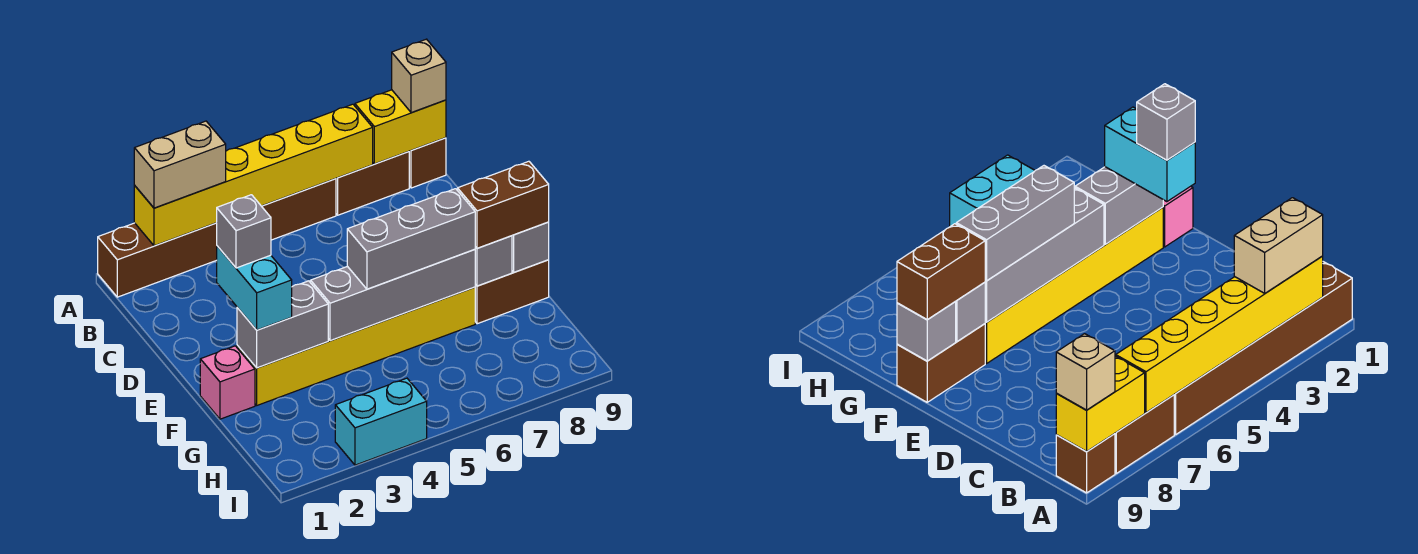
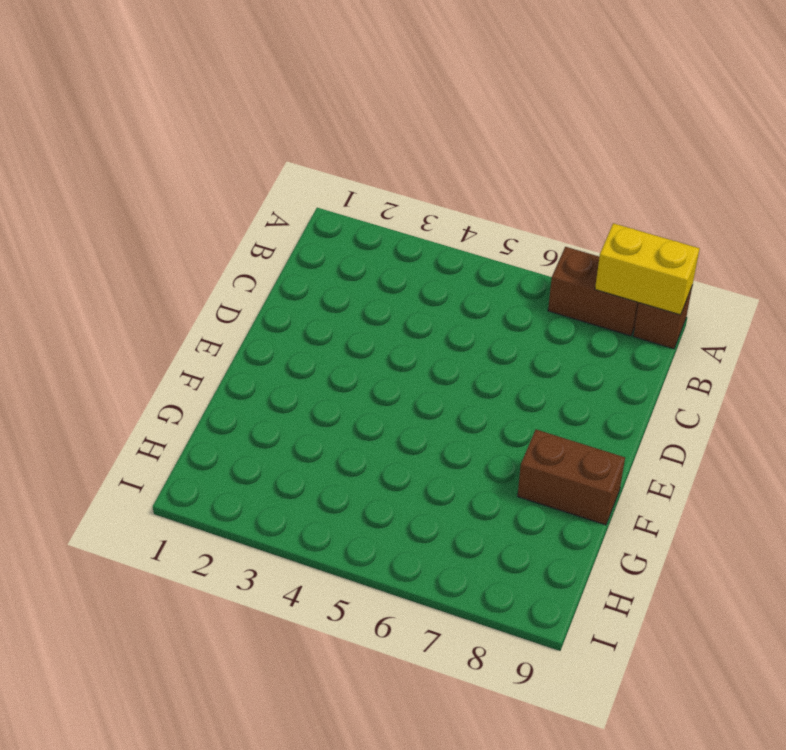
none -> brown 1x6 brick [98,179,336,297]
none -> pink 1x1 brick [200,346,255,419]
none -> yellow 1x6 brick [237,287,475,405]

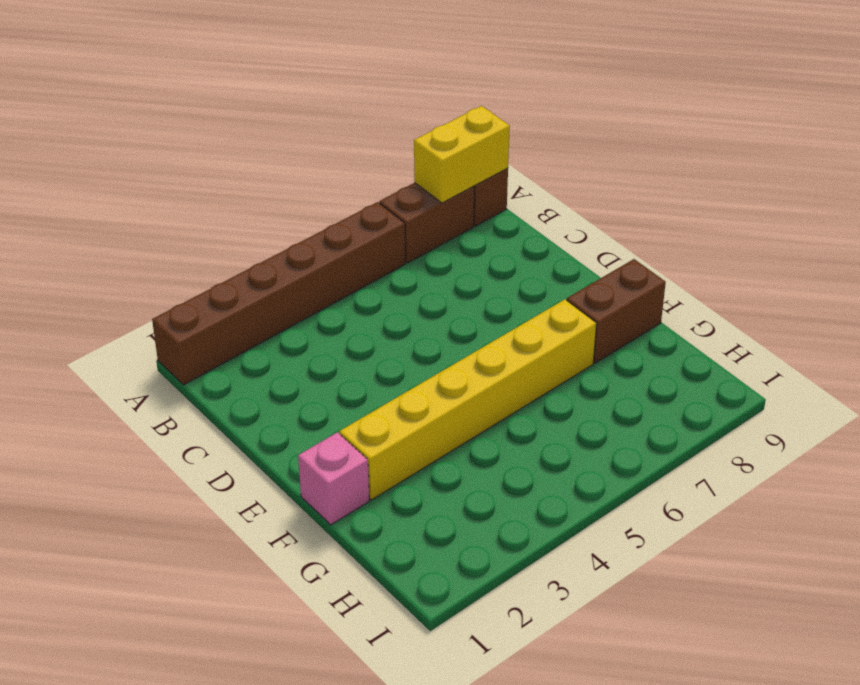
none -> cyan 1x2 brick [335,378,427,465]
none -> yellow 1x6 brick [134,104,373,246]
none -> grey 1x2 brick [237,281,328,368]

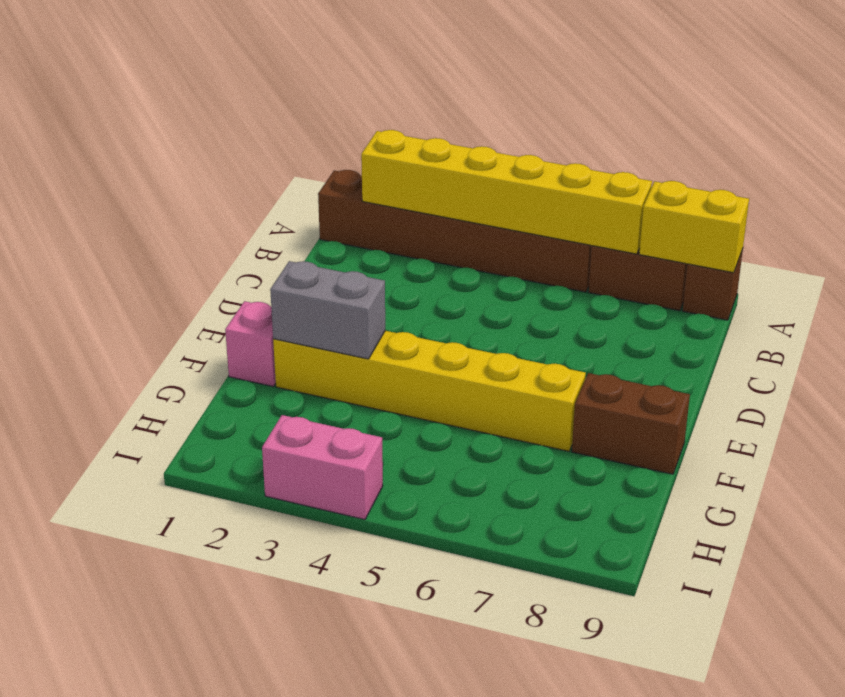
pink 1x2 brick [262,415,383,520] -> cyan 1x2 brick [335,378,427,465]
none -> grey 1x4 brick [311,249,475,341]
none -> grey 1x1 brick [475,236,512,286]
none -> grey 1x1 brick [512,222,549,272]

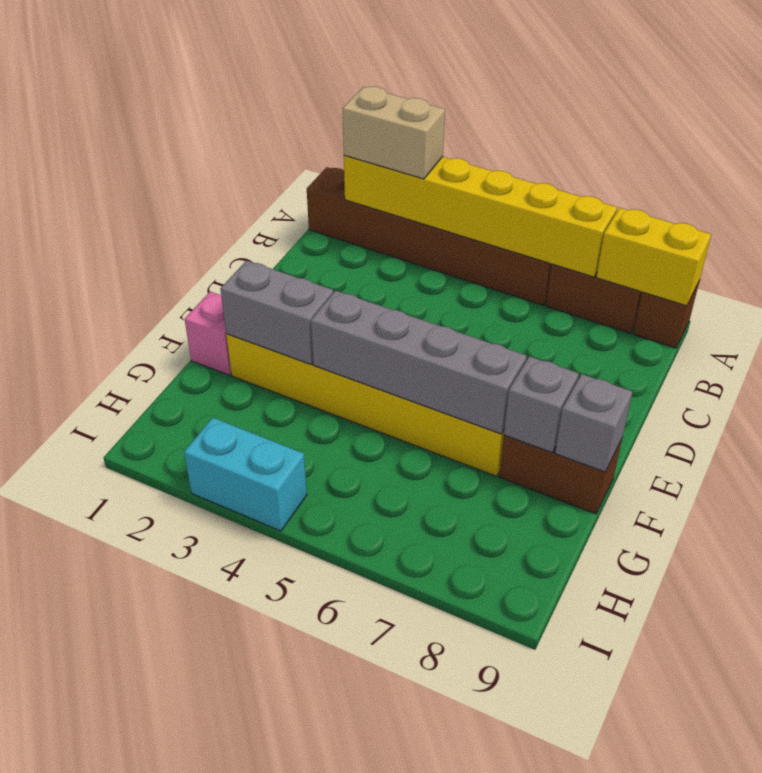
none -> tan 1x1 brick [392,39,446,113]
none -> cyan 1x2 brick [217,246,292,330]
none -> grey 1x3 brick [347,189,475,289]

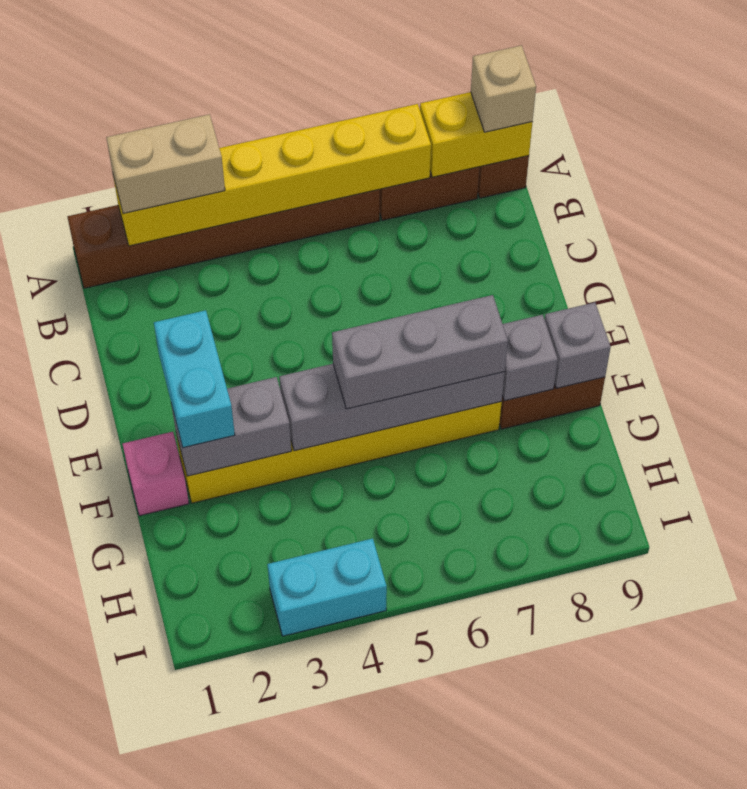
none -> brown 1x2 brick [458,161,549,248]
none -> grey 1x1 brick [217,195,271,268]

